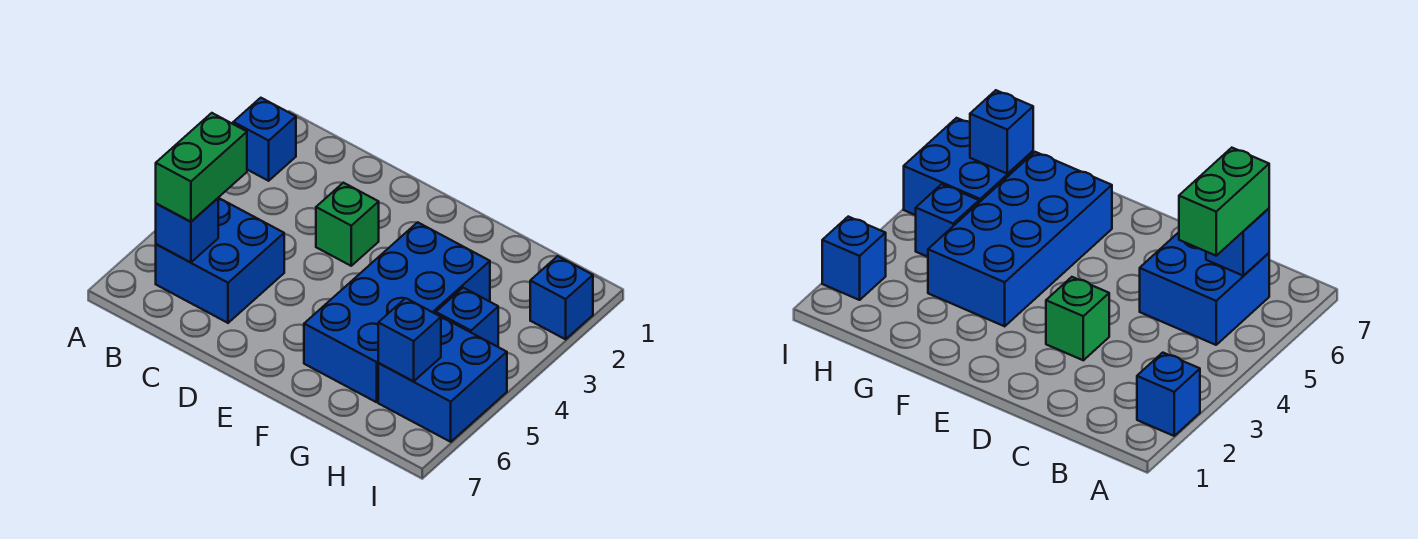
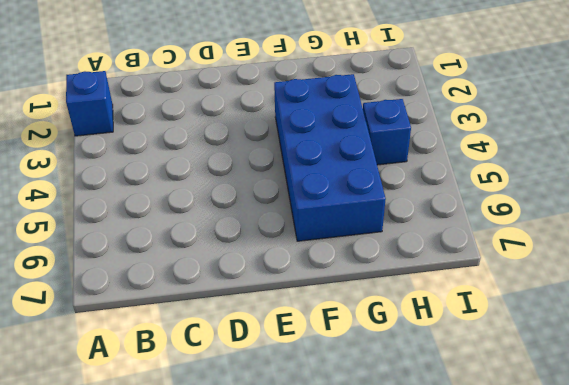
none -> blue 2x2 brick [156,198,284,323]
none -> green 1x1 brick [316,183,379,266]

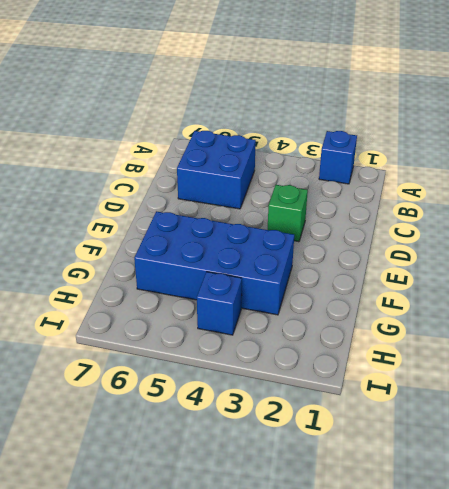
none -> blue 2x2 brick [378,317,507,442]
none -> blue 1x1 brick [530,256,593,339]

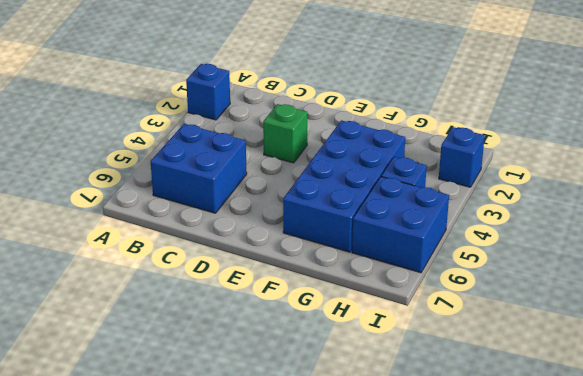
none -> blue 1x1 brick [156,198,218,263]
none -> blue 1x1 brick [378,298,441,381]

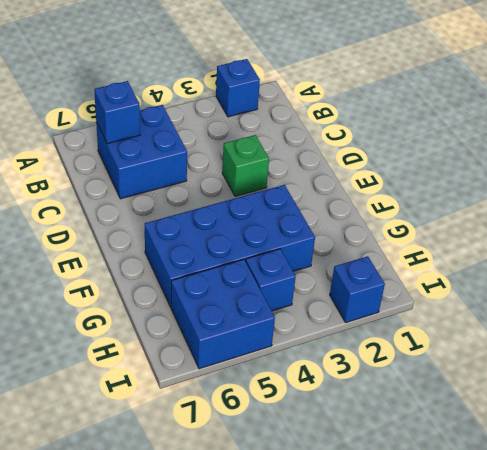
none -> blue 1x1 brick [378,298,441,381]
none -> green 1x2 brick [156,113,247,222]

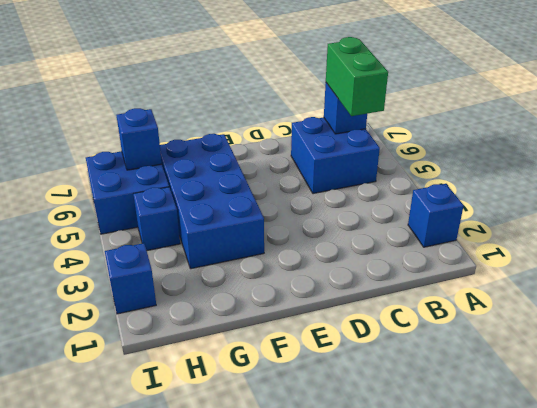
none -> green 1x1 brick [316,183,379,266]

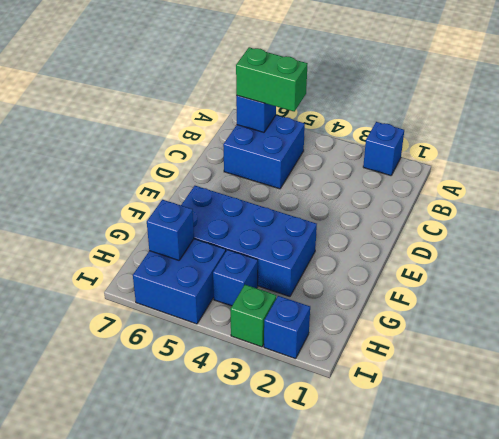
green 1x1 brick [230,285,276,347] -> green 1x1 brick moved to [316,183,379,266]

